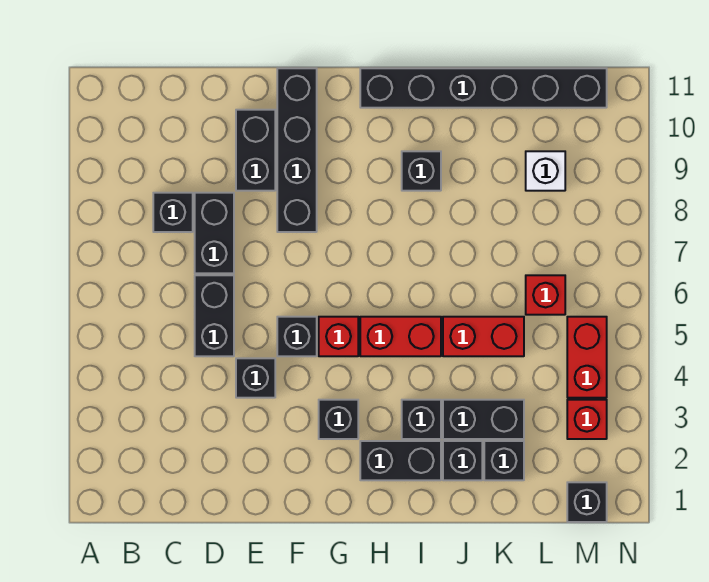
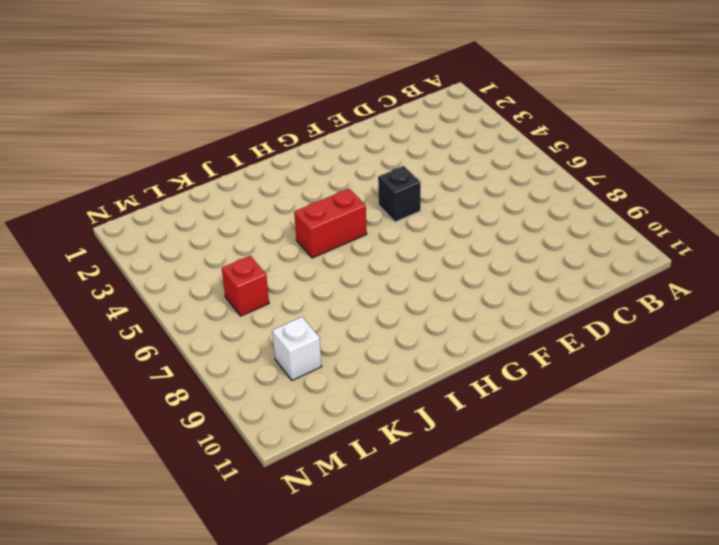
none -> black 1x1 brick [153,193,193,232]
none -> black 1x2 brick [195,275,234,356]
none -> black 1x2 brick [195,193,234,273]

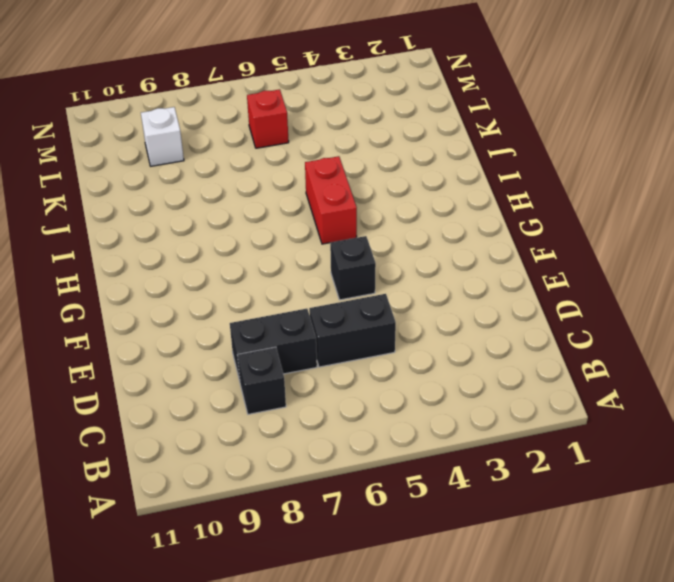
none -> black 1x1 brick [236,358,275,398]
none -> black 1x2 brick [236,110,275,191]
none -> black 1x4 brick [277,68,317,232]

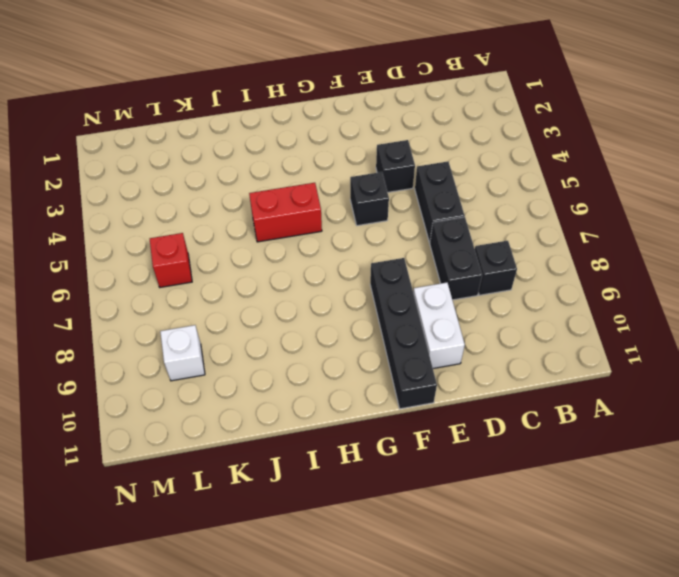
white 1x2 brick [413,283,465,368] -> black 1x2 brick [236,110,275,191]
none -> black 1x1 brick [319,400,358,439]
none -> red 1x1 brick [319,317,358,356]
none -> black 1x2 brick [360,441,441,480]

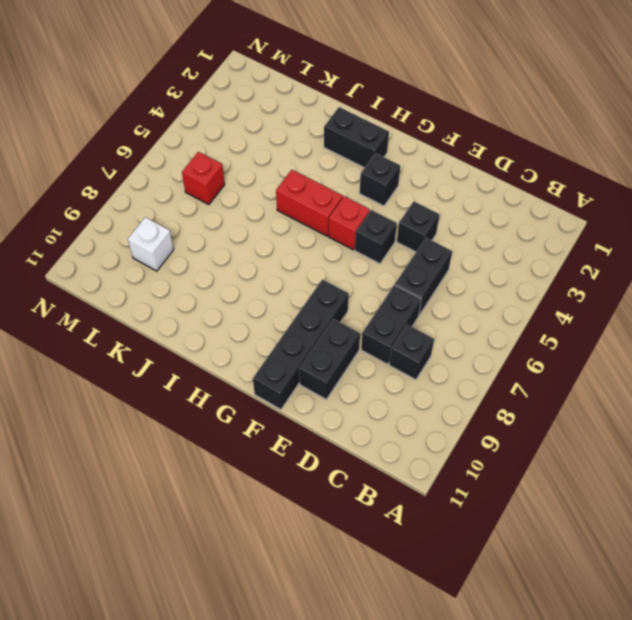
none -> black 1x6 brick [360,68,607,108]
none -> black 1x1 brick [402,400,441,439]
none -> black 1x1 brick [402,151,441,191]

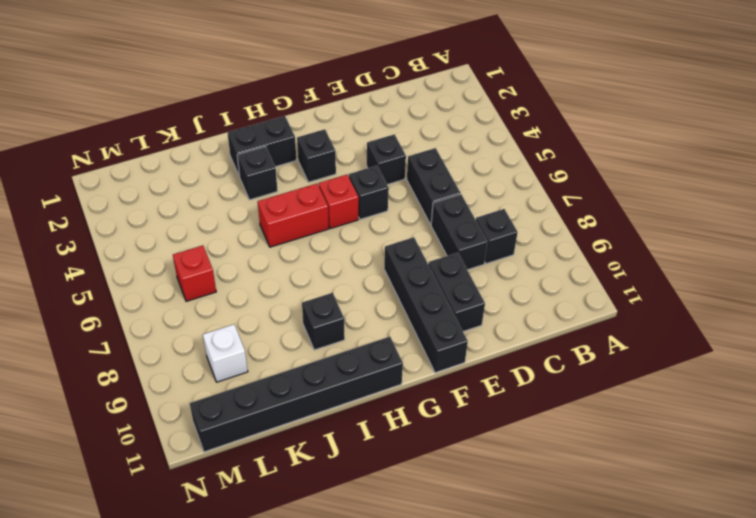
none -> black 1x1 brick [443,441,482,480]
none -> black 1x2 brick [443,400,524,439]
none -> red 1x2 brick [443,317,524,356]

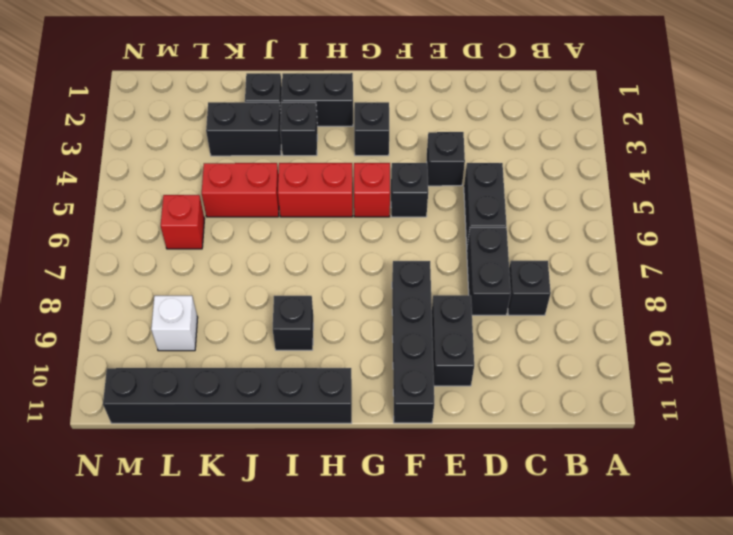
none -> black 1x1 brick [484,441,524,480]
none -> black 1x1 brick [567,482,607,522]
none -> red 1x1 brick [567,400,607,439]

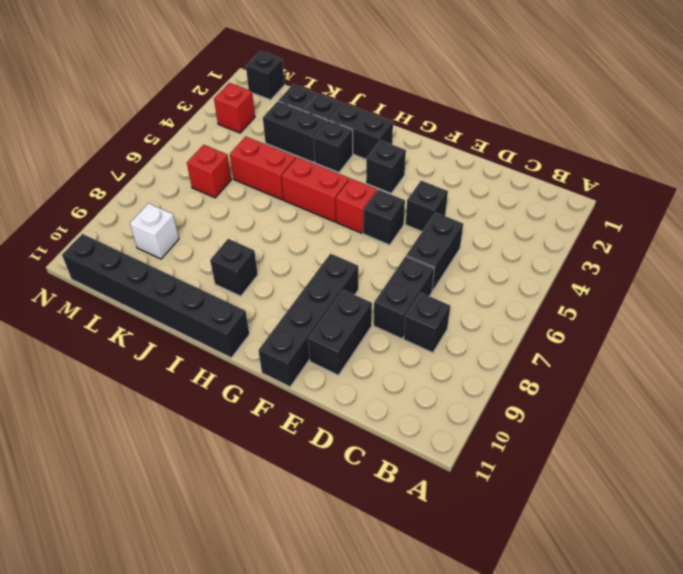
none -> red 1x2 brick [567,317,607,398]

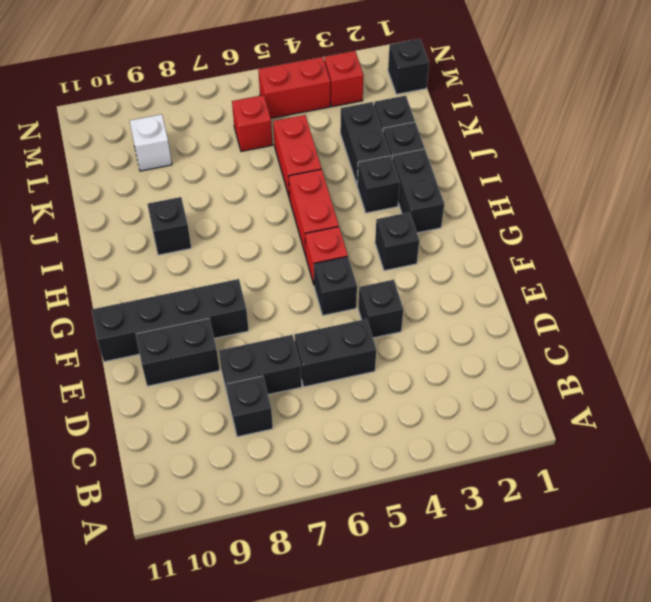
none -> black 1x6 brick [360,68,607,108]

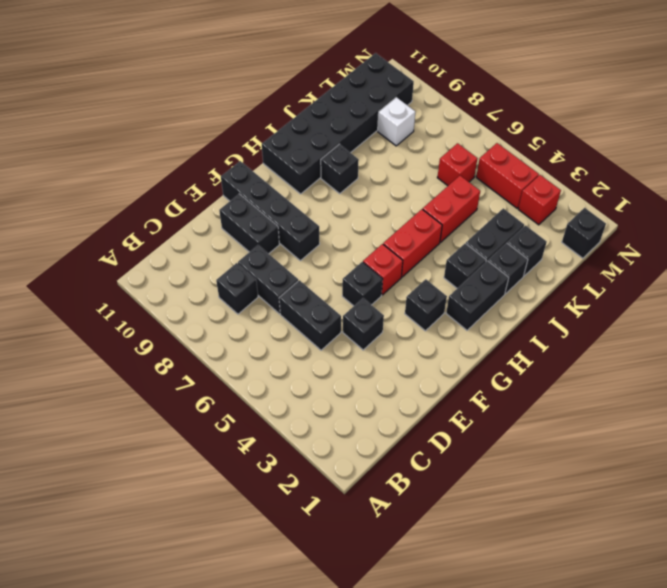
black 2x6 brick [262,53,414,194] -> black 1x6 brick [360,68,607,108]

